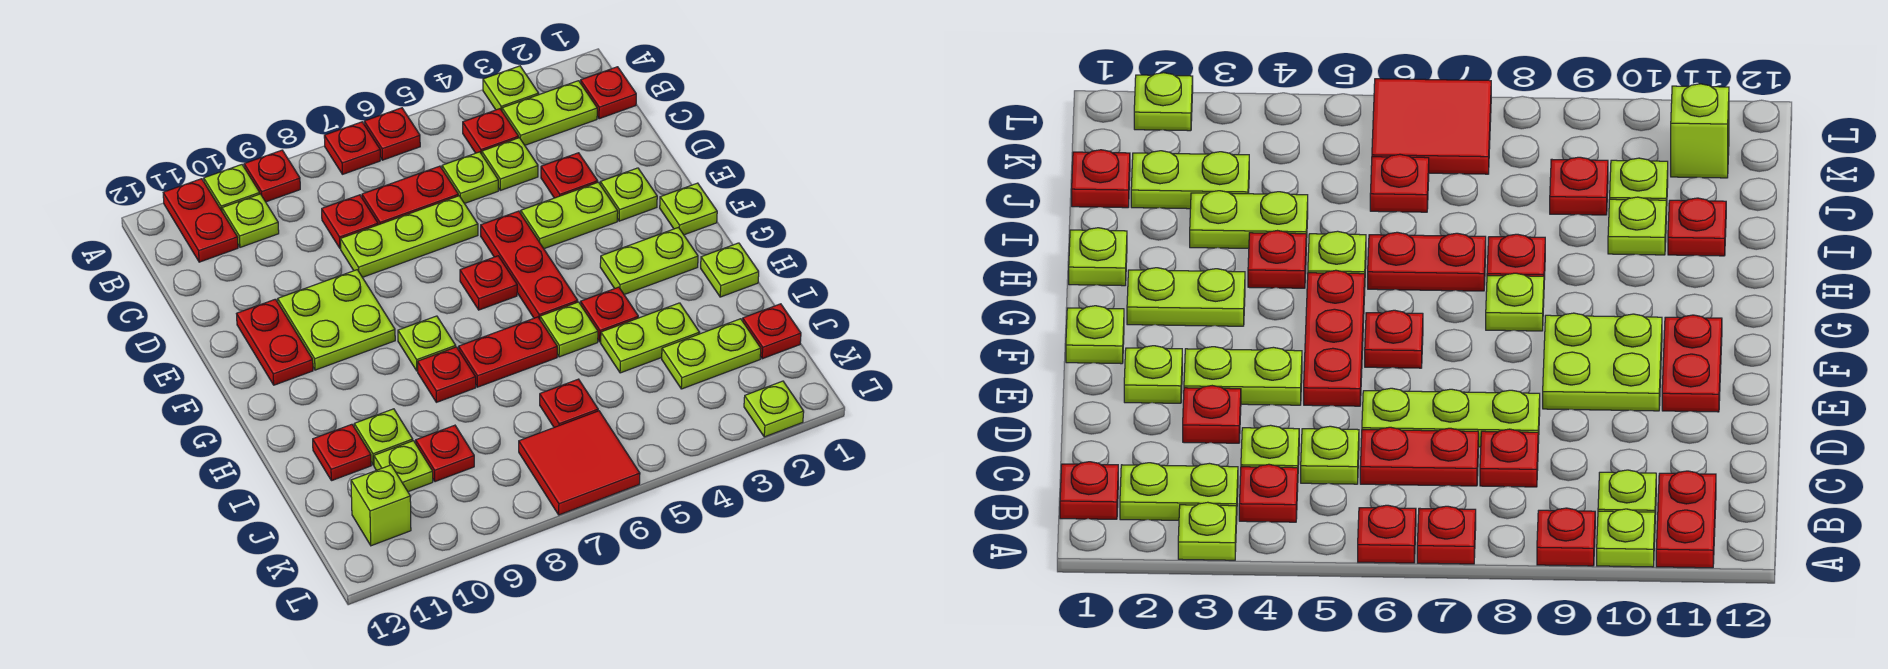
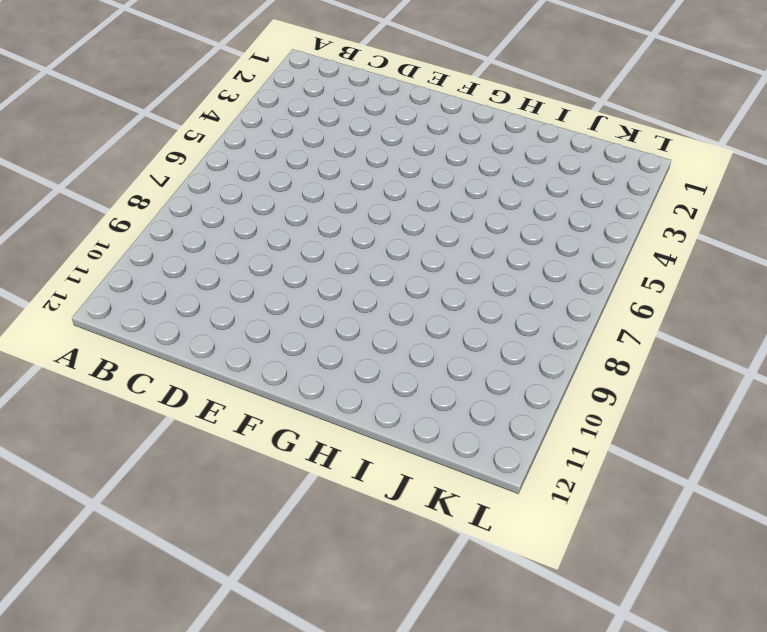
none -> lime 1x1 plate [483,66,539,110]
none -> red 1x1 plate [364,108,420,160]
none -> red 1x1 plate [324,122,380,174]
none -> red 1x1 plate [244,150,300,202]

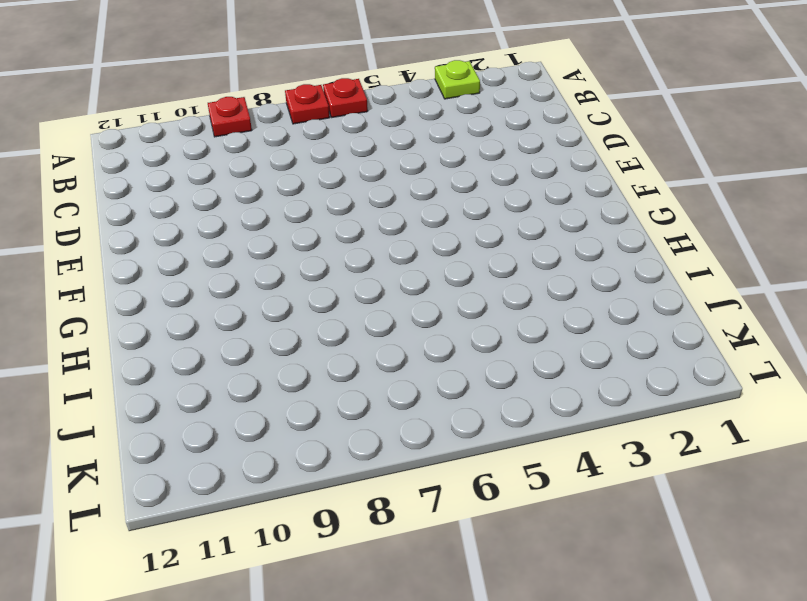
none -> lime 1x1 plate [204,165,260,211]
none -> red 1x2 plate [163,179,238,262]
none -> red 1x1 plate [581,67,636,119]
none -> lime 1x2 plate [502,81,597,145]

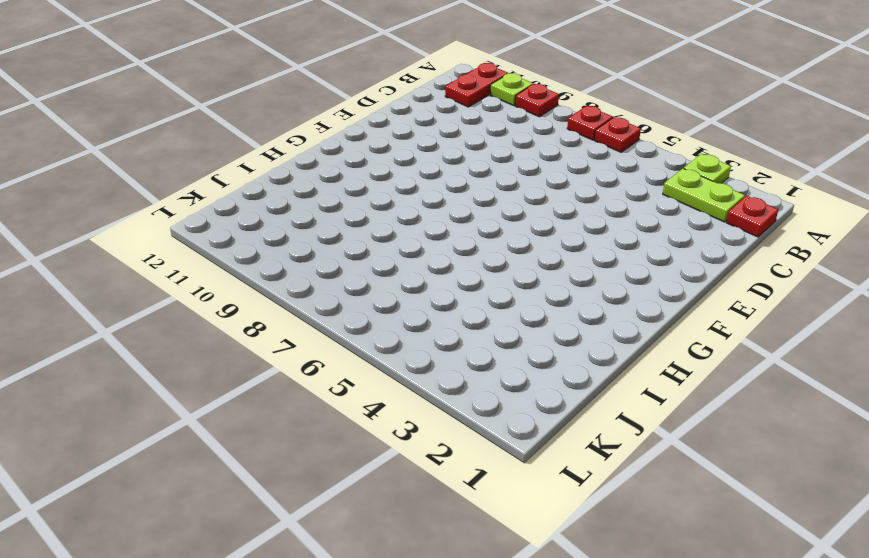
none -> red 1x1 plate [463,109,519,154]
none -> lime 1x1 plate [222,194,279,247]
none -> lime 1x1 plate [482,138,538,190]
none -> lime 1x1 plate [442,152,498,203]

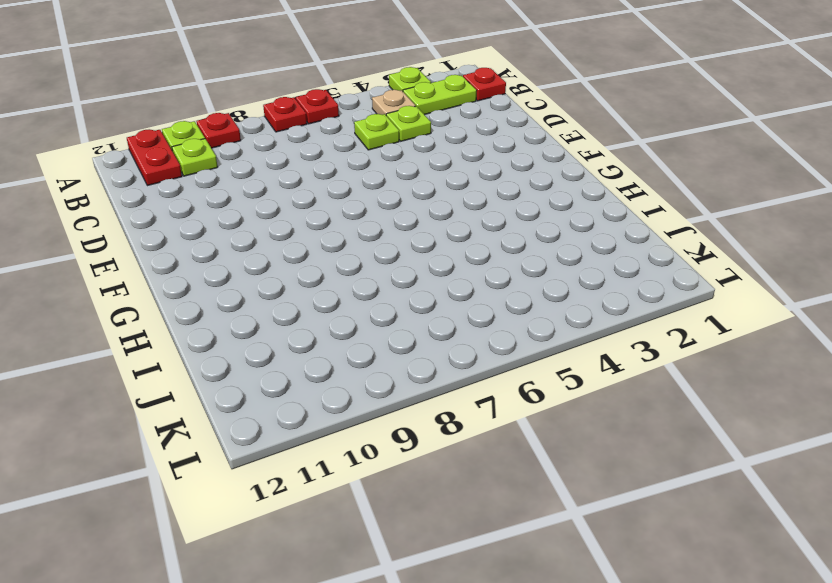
tan 1x1 plate [372,90,416,115] -> red 1x1 plate [463,109,519,154]
none -> red 1x2 plate [362,166,458,225]
none -> red 1x1 plate [322,195,378,248]
none -> red 1x1 plate [541,153,598,198]
none -> lime 1x3 plate [340,196,478,277]

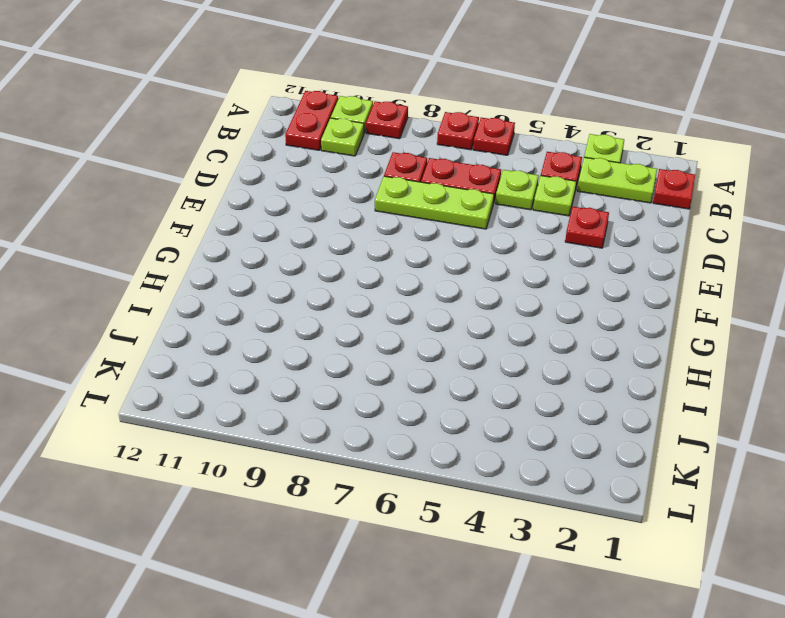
none -> lime 1x1 plate [600,168,657,221]
none -> lime 1x2 plate [521,182,618,249]
none -> red 1x3 plate [481,211,578,319]
none -> lime 2x2 plate [278,270,395,370]

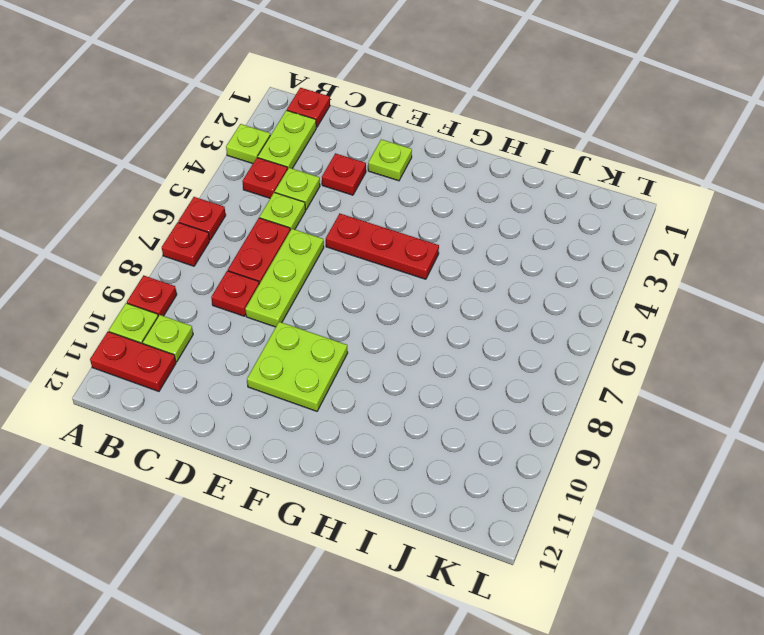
none -> lime 1x2 plate [521,182,618,249]
none -> red 1x2 plate [237,299,313,385]
none -> lime 1x1 plate [660,183,717,235]
none -> red 1x1 plate [460,256,517,310]

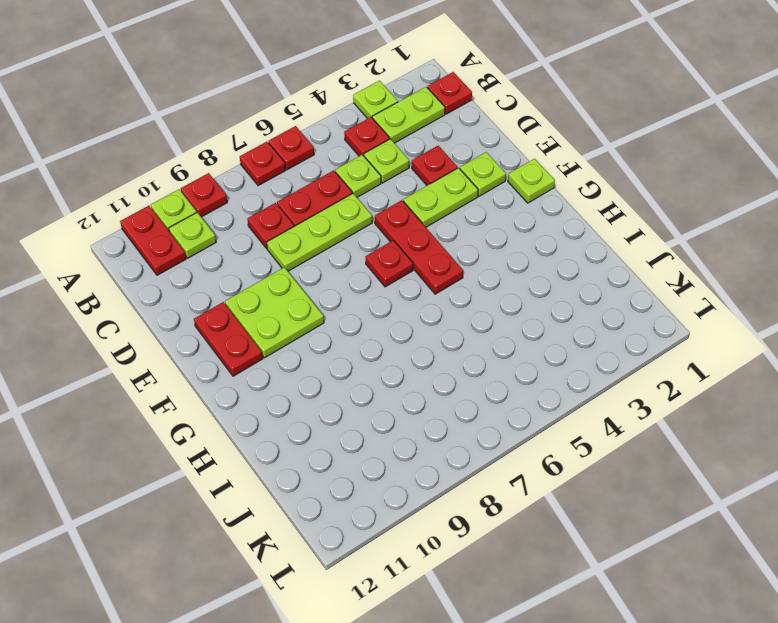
none -> lime 1x2 plate [600,228,698,295]
none -> lime 1x1 plate [398,316,456,371]
none -> lime 1x1 plate [701,243,759,297]
none -> red 1x1 plate [581,287,638,342]

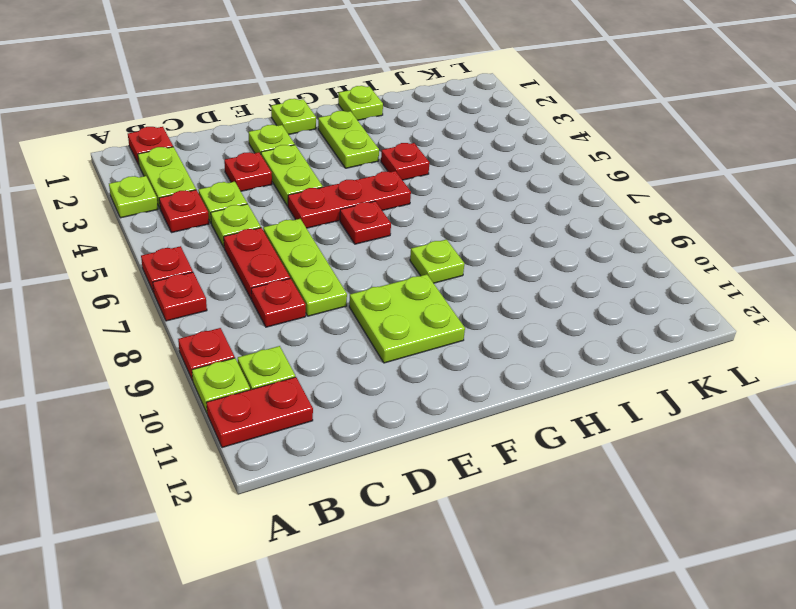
none -> red 1x2 plate [237,299,313,385]
none -> lime 1x1 plate [540,302,598,357]
none -> red 1x2 plate [459,317,557,387]
none -> red 1x1 plate [418,347,476,402]

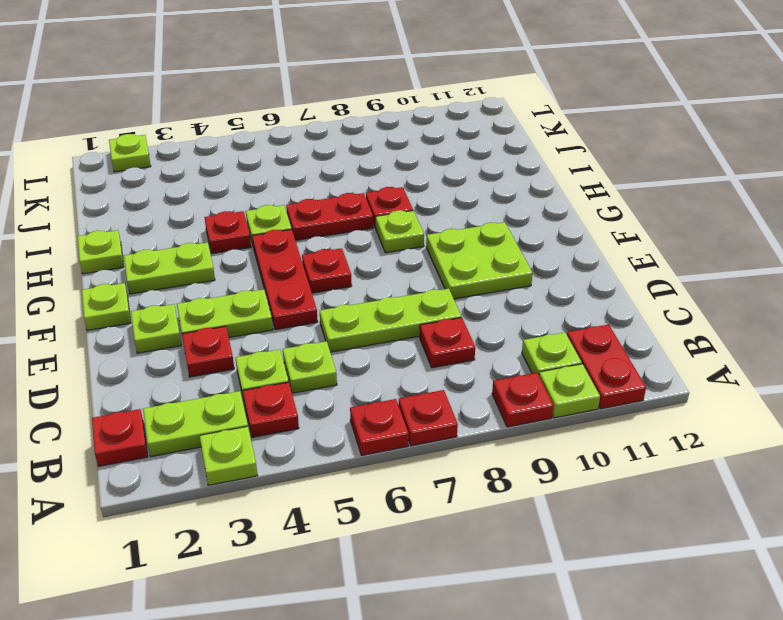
none -> red 1x2 plate [362,166,458,225]
none -> red 1x2 plate [237,299,313,385]
none -> lime 1x2 plate [601,303,699,373]
none -> lime 1x1 plate [354,409,413,465]

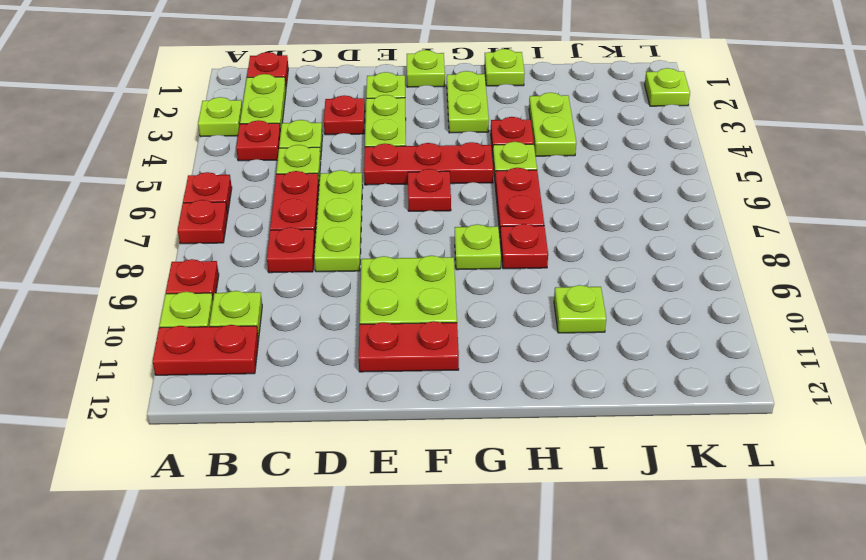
none -> red 1x1 plate [313,424,371,481]
none -> red 1x1 plate [743,304,801,359]
none -> lime 1x2 plate [662,319,761,389]
none -> red 1x1 plate [540,379,598,427]

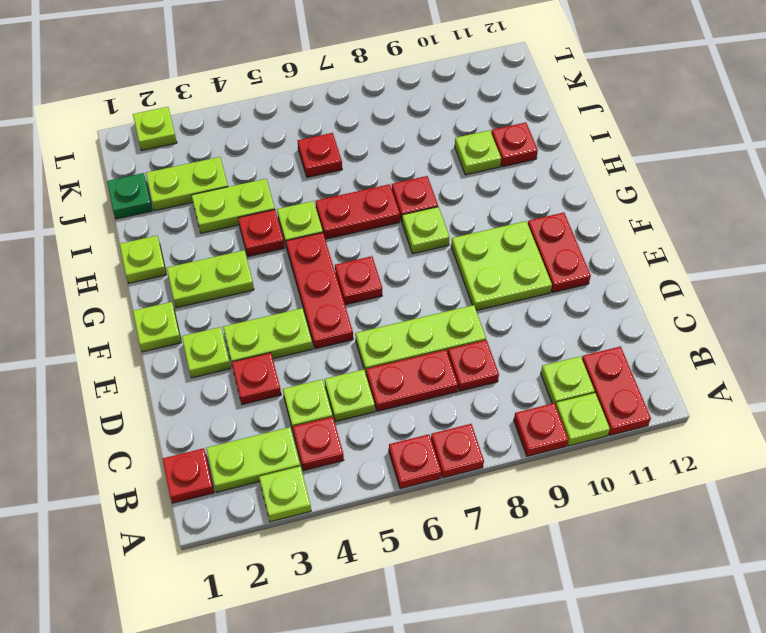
green 1x1 plate [107,173,152,219] -> red 1x1 plate [743,304,801,359]
none -> red 1x1 plate [416,425,474,482]
none -> lime 1x1 plate [374,441,433,492]
none -> red 2x2 tile [519,411,640,515]
none -> lime 1x1 brick [351,465,411,546]

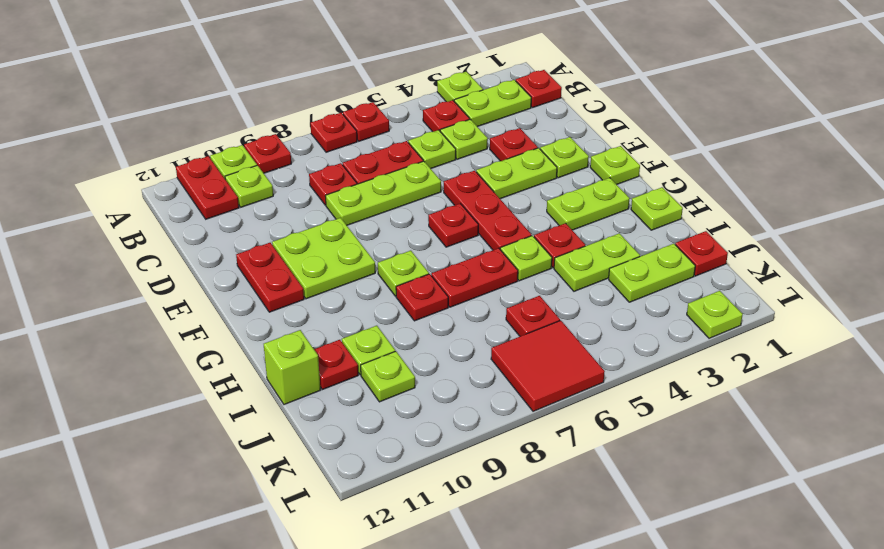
lime 1x1 brick [264,330,320,405] -> lime 1x1 brick moved to [351,465,411,546]
none -> red 1x1 plate [416,425,474,482]

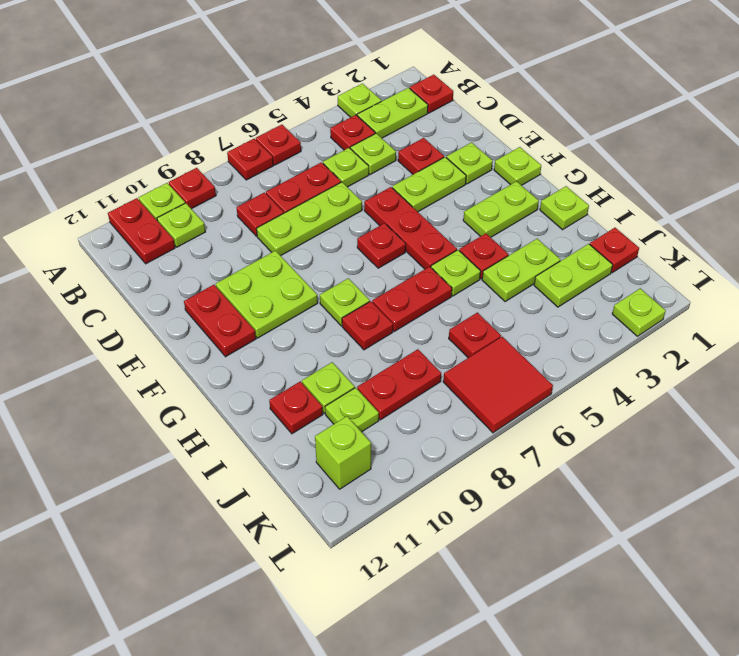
red 1x2 plate [357,349,441,420] -> red 1x1 plate [416,425,474,482]

